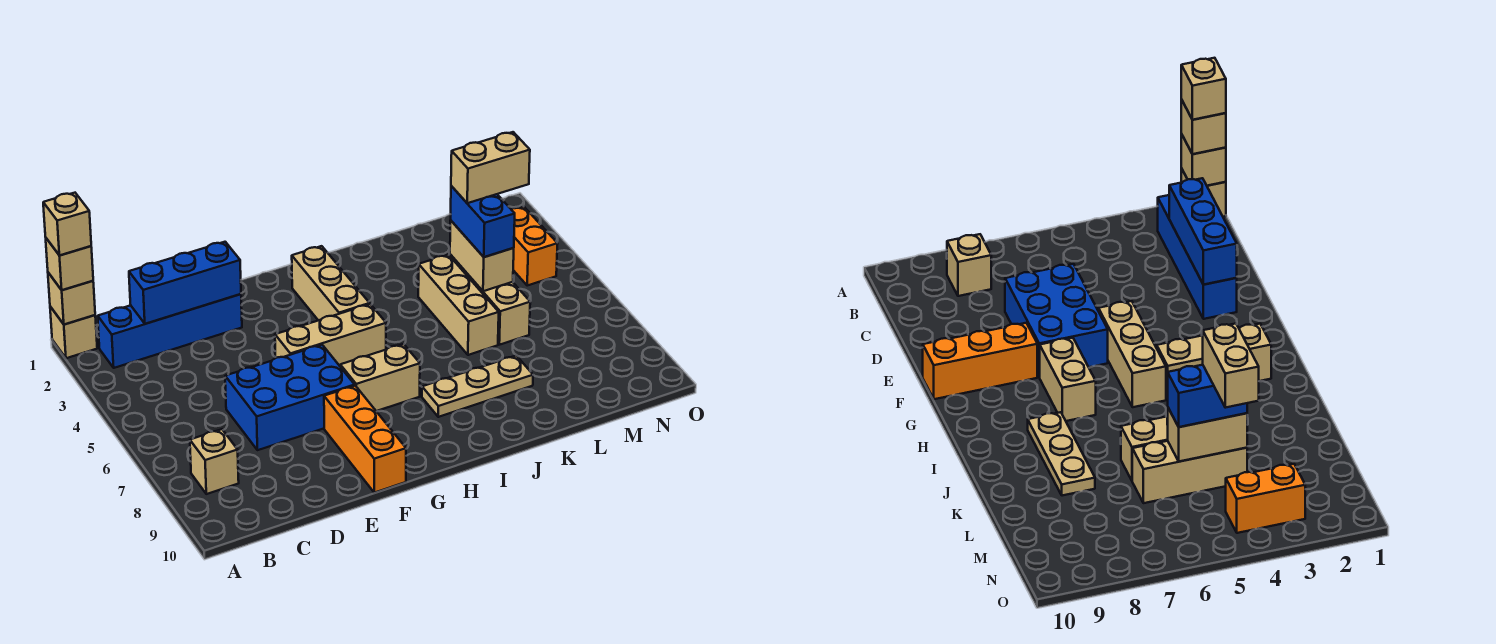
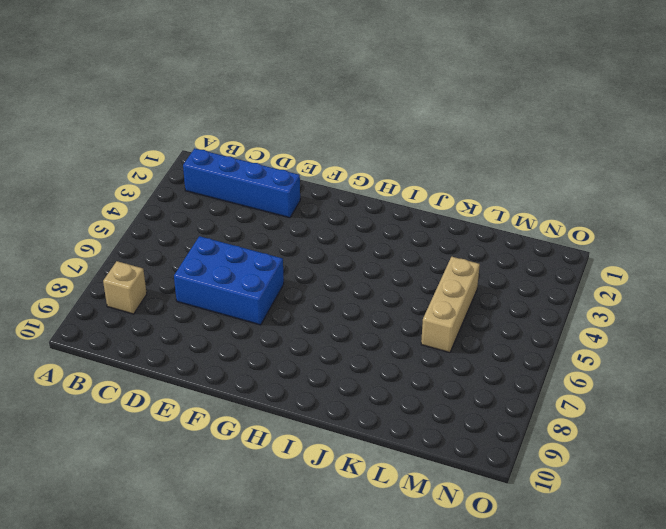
none -> tan 1x1 brick [50,307,97,358]
none -> tan 1x3 brick [275,304,386,366]
none -> orange 1x3 brick [324,386,406,493]

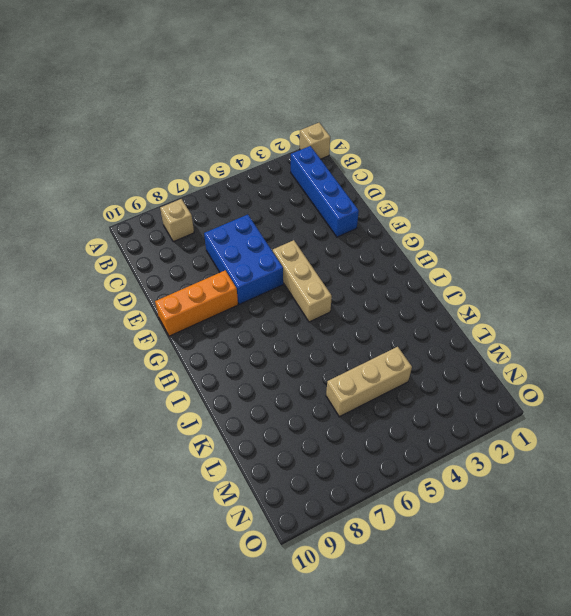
none -> tan 1x2 brick [340,344,420,411]
none -> tan 1x3 brick [292,246,370,320]
none -> tan 1x3 plate [422,356,533,417]

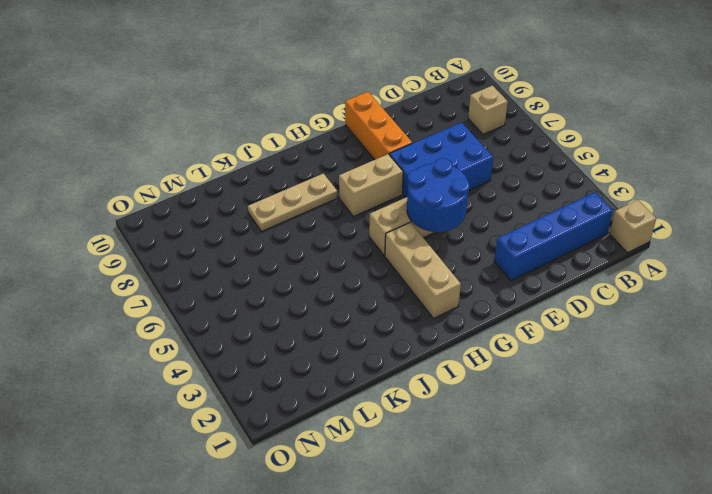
blue 2x2 round brick [407,158,470,232] -> none
none -> tan 1x3 brick [418,255,499,355]
none -> tan 1x3 brick [450,254,530,345]
none -> orange 1x2 brick [511,207,558,285]

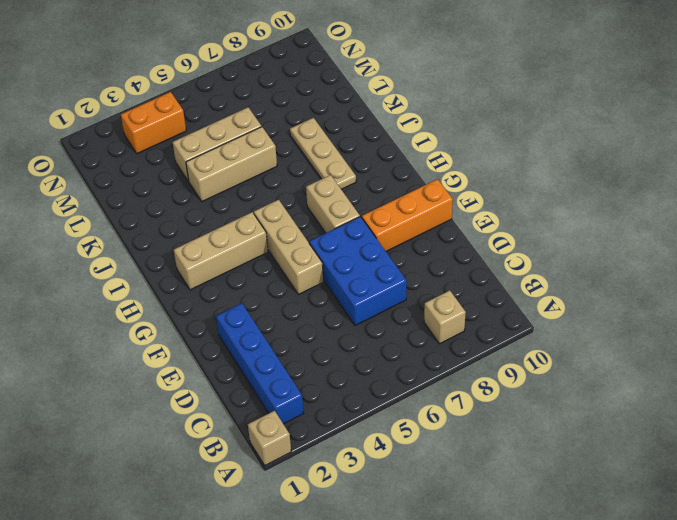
none -> tan 1x1 brick [48,273,95,325]
none -> blue 1x3 brick [129,242,241,324]
none -> tan 1x2 brick [450,220,514,291]

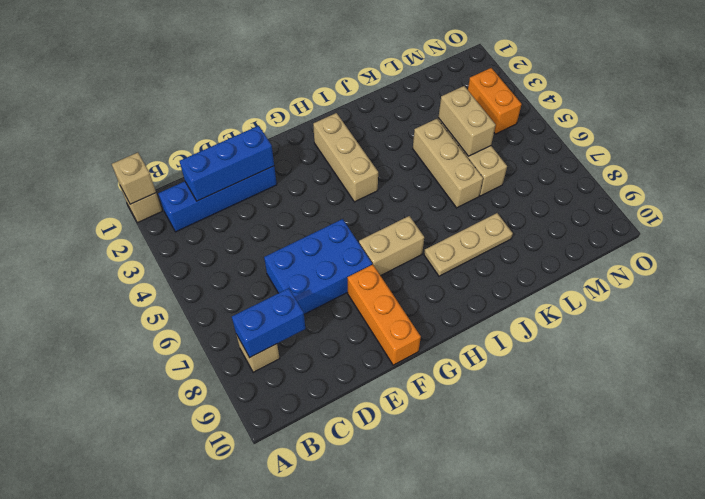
blue 1x2 brick [232,288,305,358] -> blue 1x2 brick turned to [451,186,515,257]
none -> tan 1x3 brick [275,304,386,366]
none -> tan 1x1 brick [46,238,93,290]
none -> tan 1x1 brick [43,193,91,256]

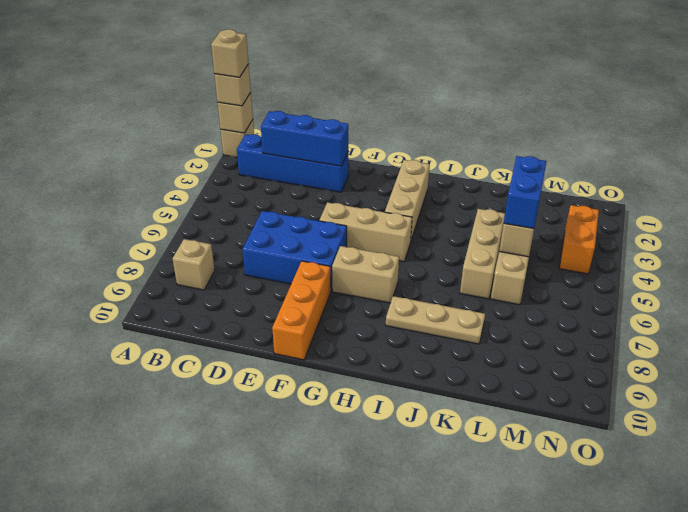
none -> tan 1x2 brick [451,132,530,203]

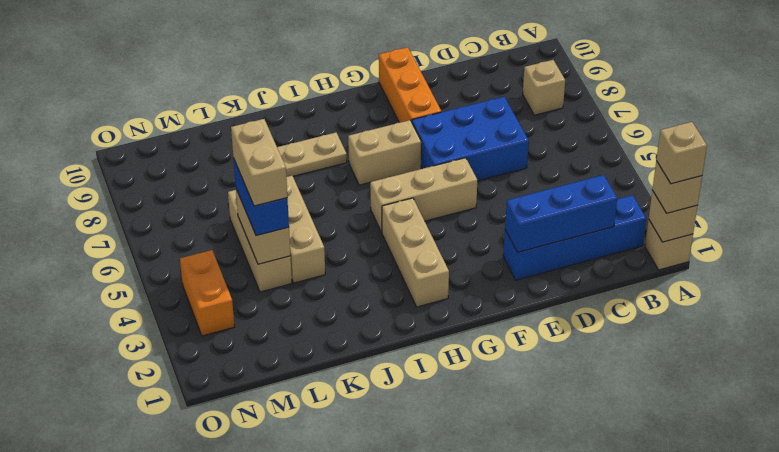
tan 1x2 brick [231,119,287,206] -> tan 1x2 brick turned to [451,132,530,203]

